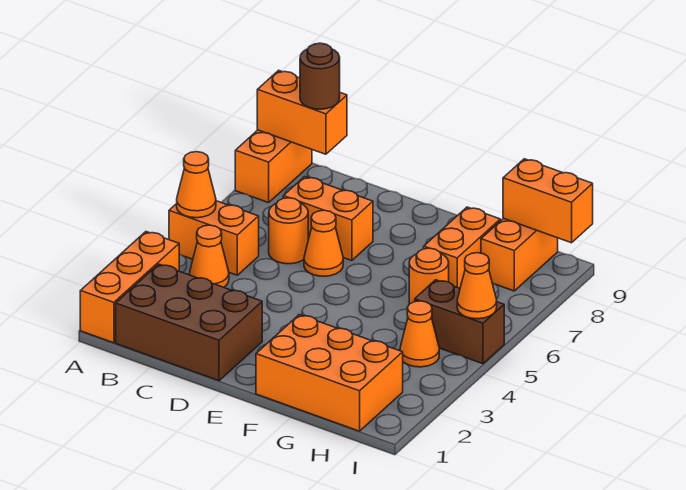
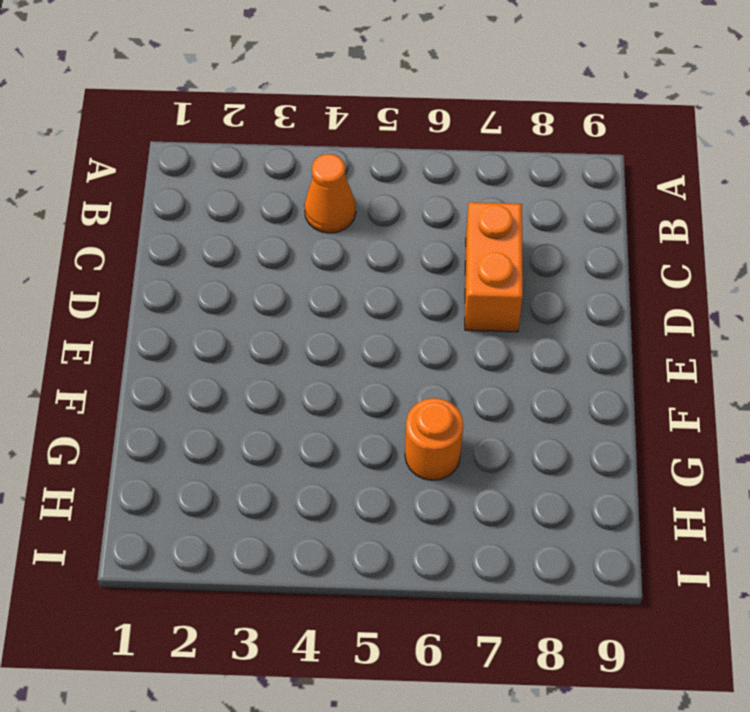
none -> orange 1x3 brick [80,232,179,343]
none -> orange 1x2 brick [169,201,259,275]
none -> orange 1x2 brick [235,130,312,203]

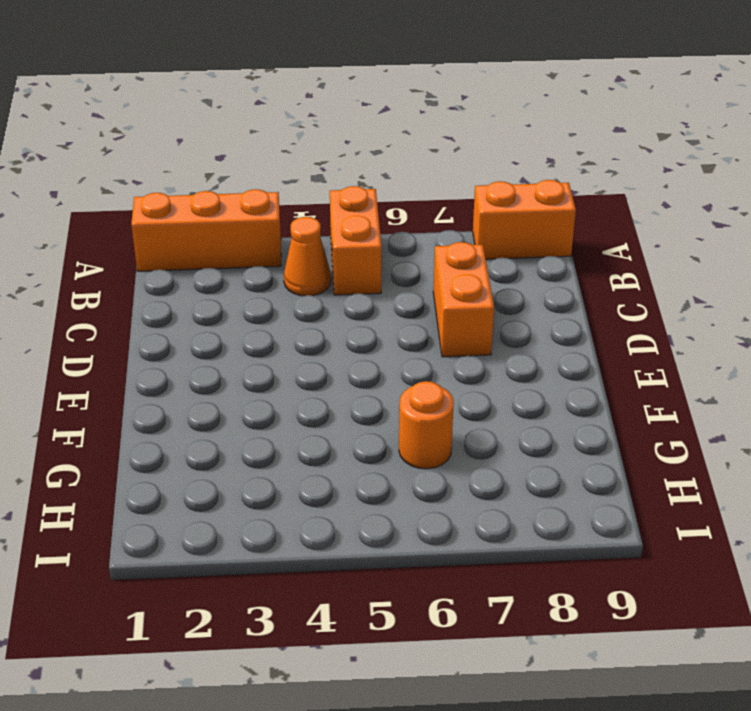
none -> brown 2x3 brick [116,264,262,381]
none -> orange 1x1 round brick [269,198,308,264]
none -> orange 1x1 cone [304,210,343,276]

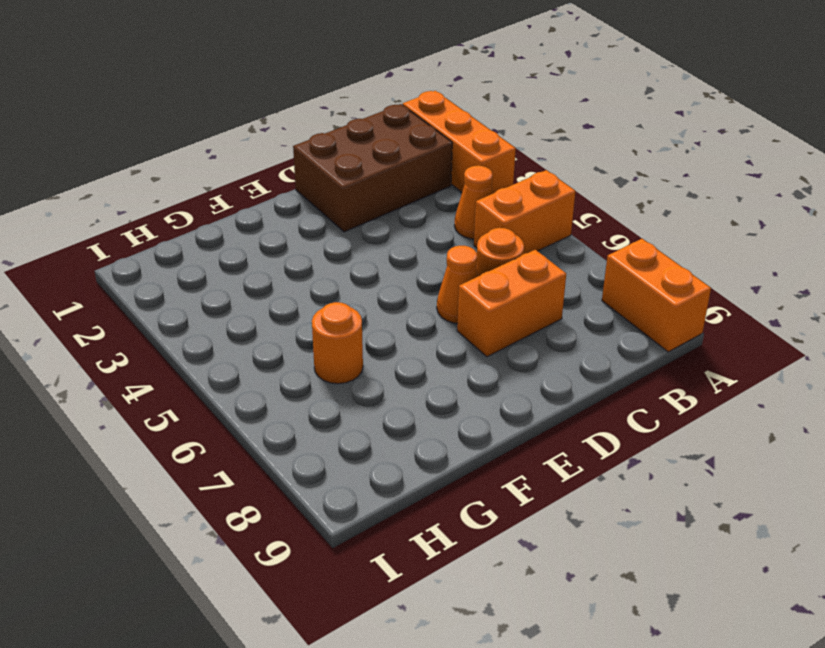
none -> orange 2x3 brick [256,315,403,431]
none -> orange 1x2 brick [424,207,500,288]
none -> orange 1x1 cone [400,301,439,367]

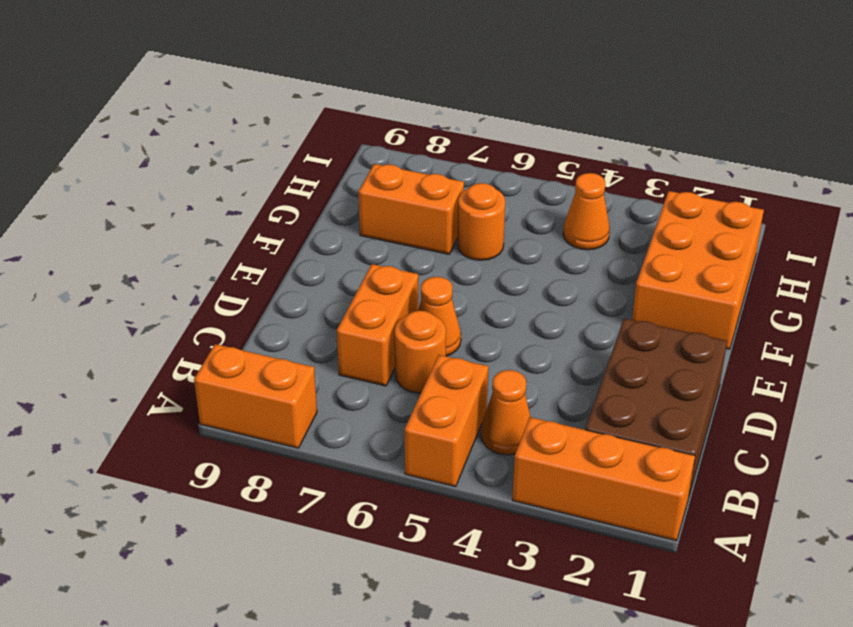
none -> brown 1x2 brick [415,280,504,364]
none -> orange 1x2 brick [481,218,558,291]
none -> orange 1x1 cone [177,152,216,218]

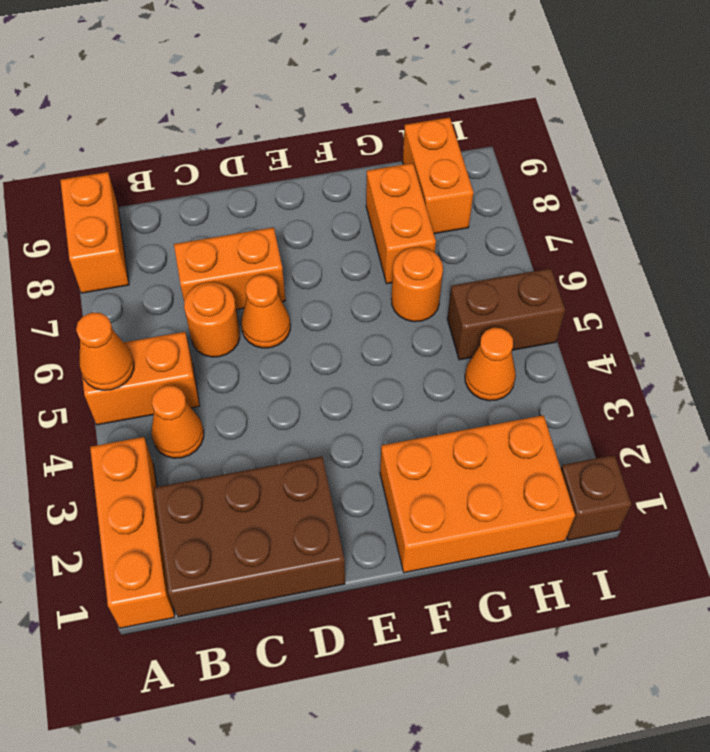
brown 1x1 brick [561,455,631,540] -> none
none -> orange 1x2 brick [257,70,347,154]
none -> orange 1x2 brick [503,159,593,243]
none -> orange 1x1 cone [457,253,497,319]

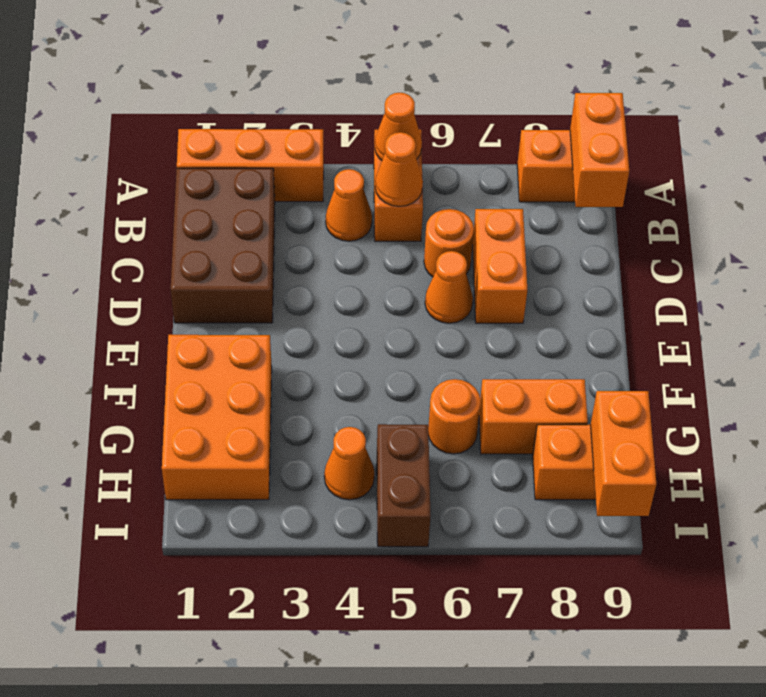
orange 1x1 cone [375,132,423,206] -> orange 1x1 cone moved to [457,253,497,319]
none -> brown 1x1 round brick [300,43,340,109]

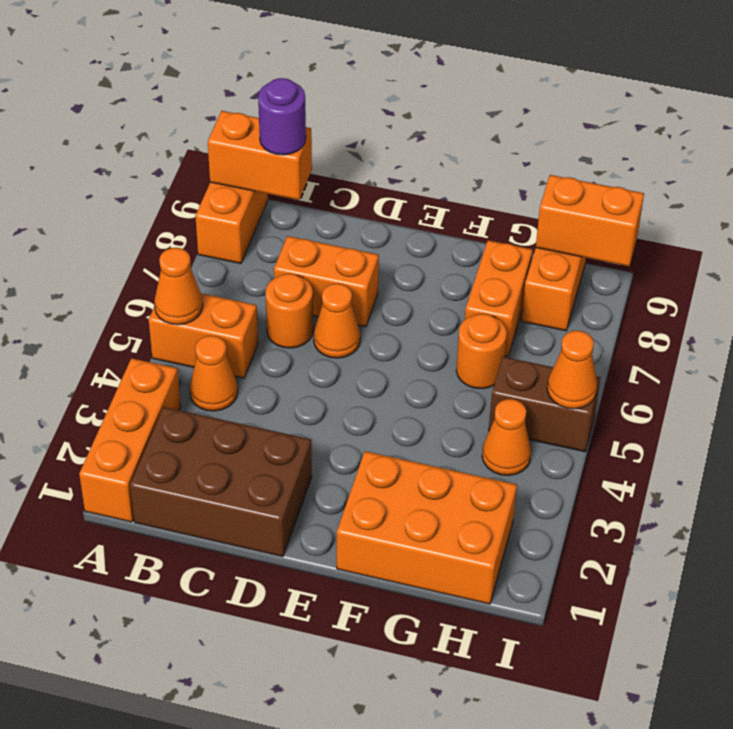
purple 1x1 round brick [258,78,306,155] -> brown 1x1 round brick [300,43,340,109]

